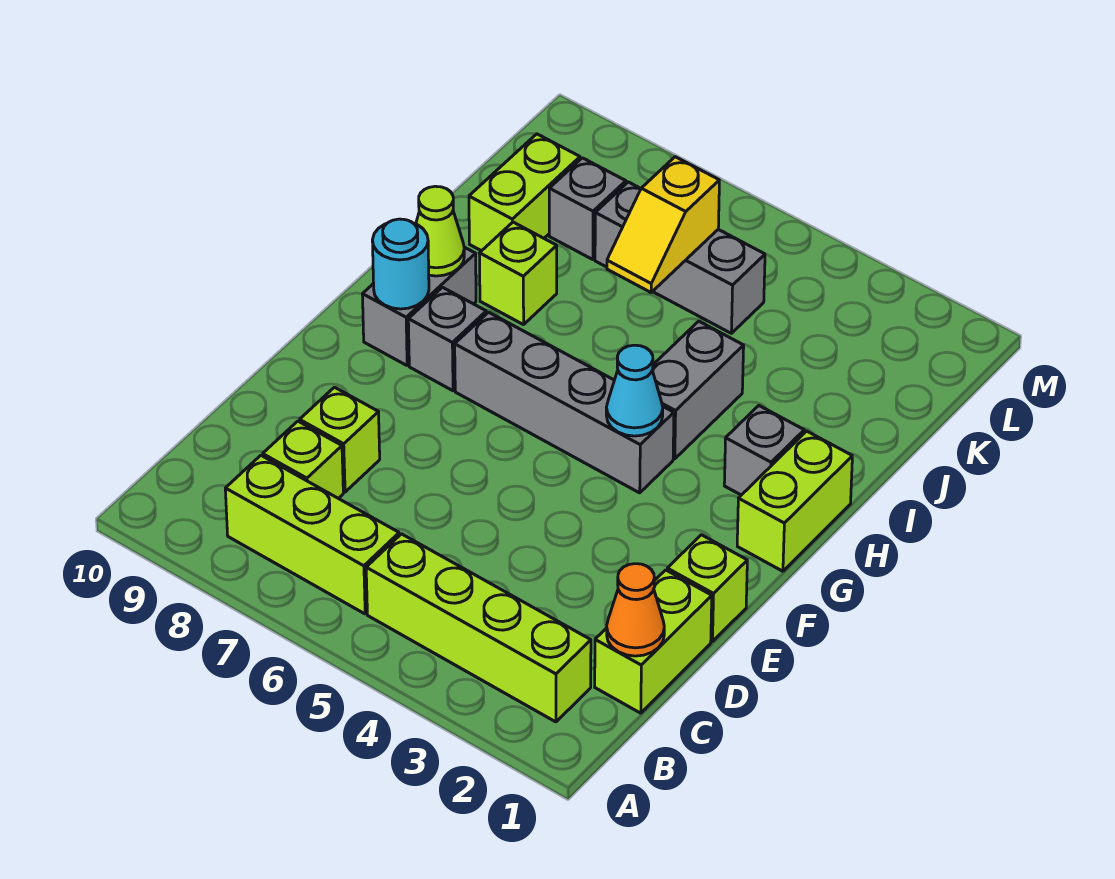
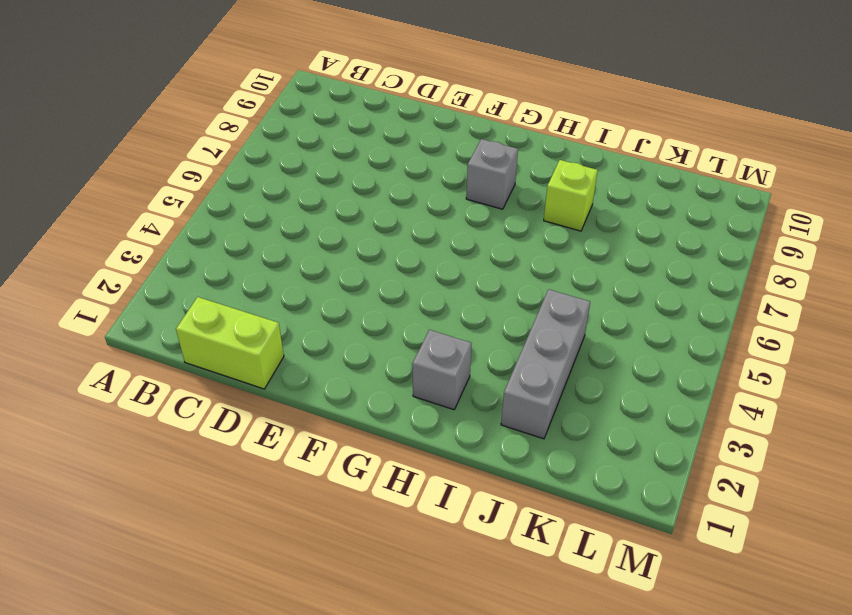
grey 1x3 brick [501,289,590,439] -> grey 1x3 brick moved to [595,182,765,333]
none -> lime 1x4 brick [366,534,591,722]
none -> lime 1x3 brick [225,455,399,614]
none -> lime 1x1 brick [263,421,343,499]

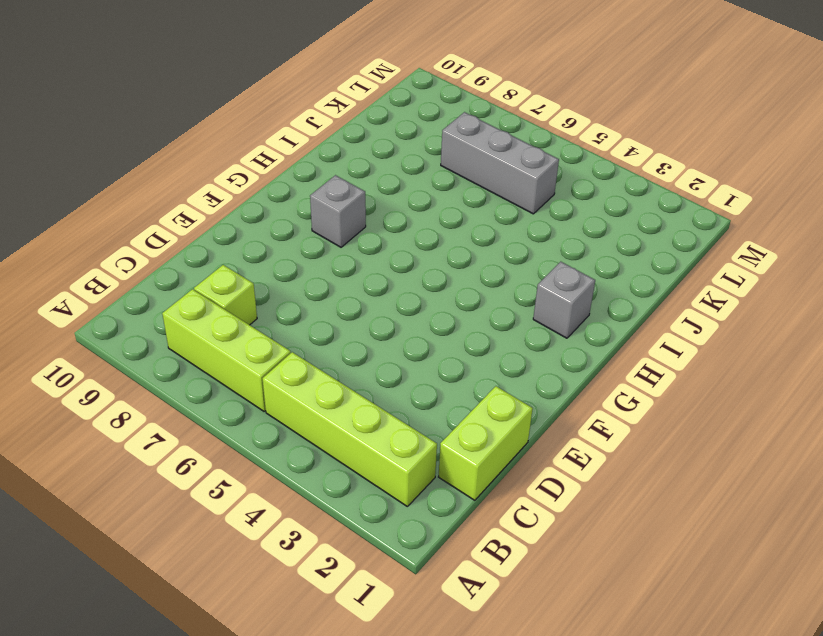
none -> lime 1x1 brick [300,387,380,492]
none -> lime 1x1 brick [667,535,747,641]
none -> lime 1x2 brick [737,431,852,571]

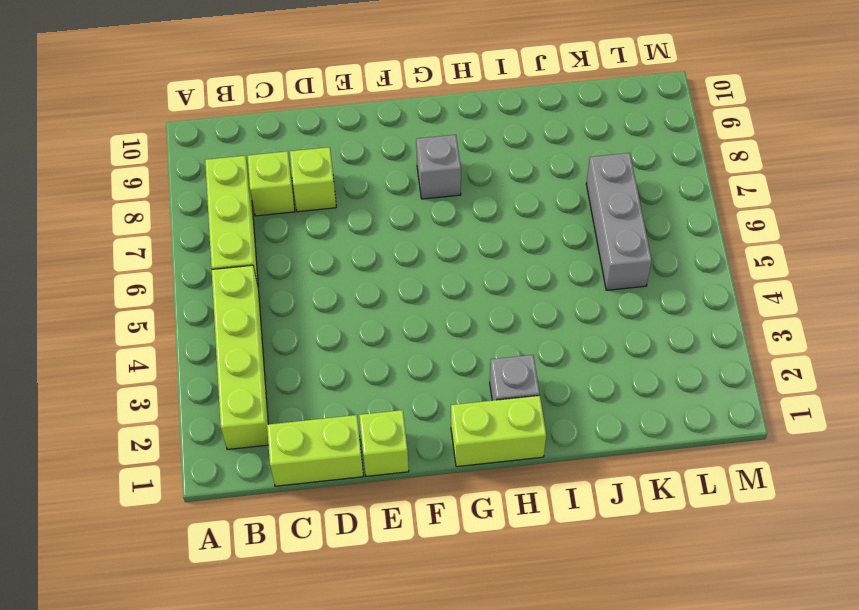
none -> grey 1x4 brick [455,312,674,493]
none -> grey 1x2 brick [362,247,476,366]
none -> grey 1x2 brick [652,321,744,459]

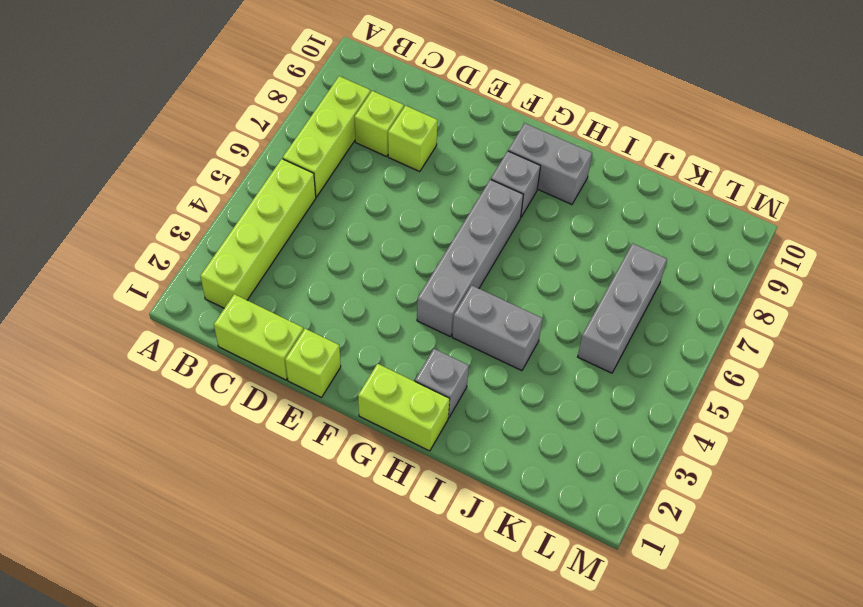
none -> lime 1x1 brick [479,222,557,325]
none -> lime 1x2 brick [469,134,580,251]
none -> grey 1x1 brick [549,158,626,260]

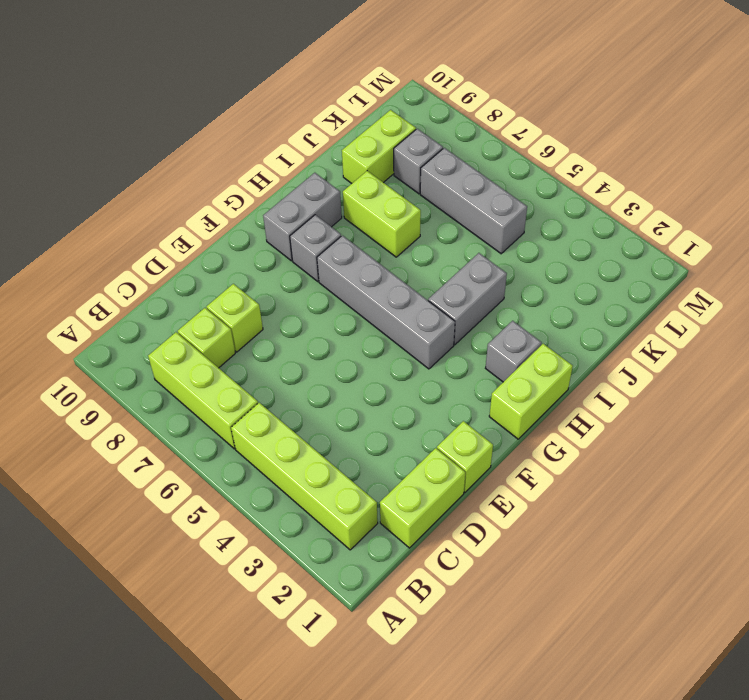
lime 1x2 brick [343,171,421,257] -> lime 1x1 brick [479,222,557,325]
none -> orange 1x1 cone [607,564,664,656]
none -> cyan 1x1 cone [606,345,663,436]
none -> cyan 1x1 round brick [372,219,429,309]

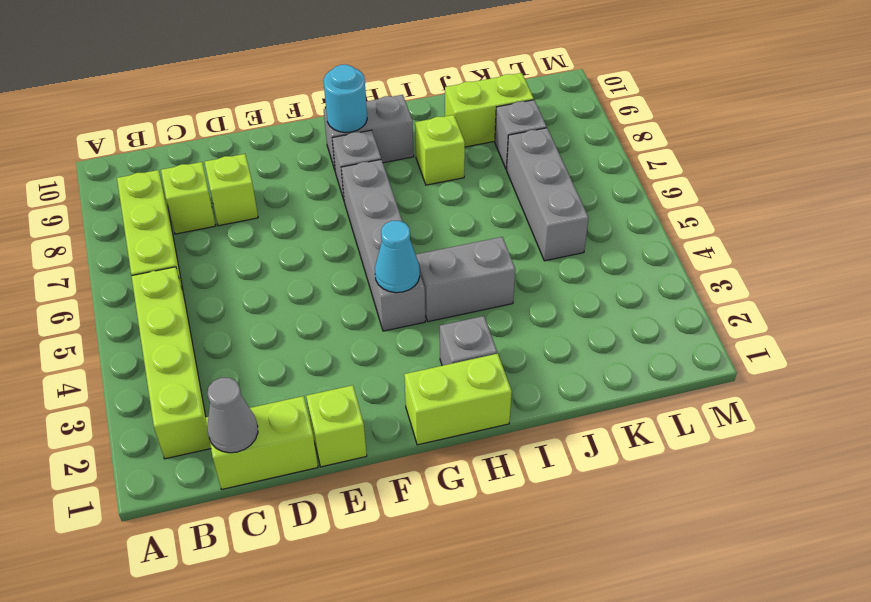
grey 1x1 cone [207,378,258,453] -> orange 1x1 cone [607,564,664,656]
none -> lime 1x1 cone [416,186,464,276]
none -> yellow 1x2 slope [607,157,719,292]

